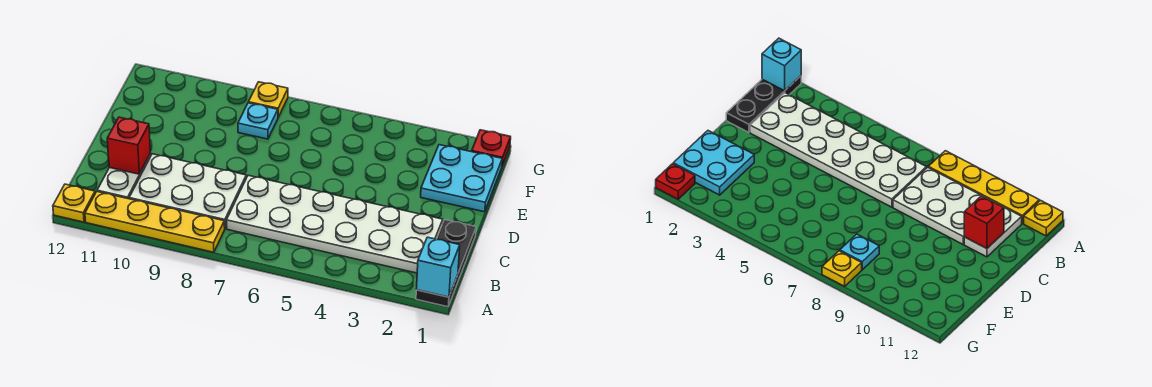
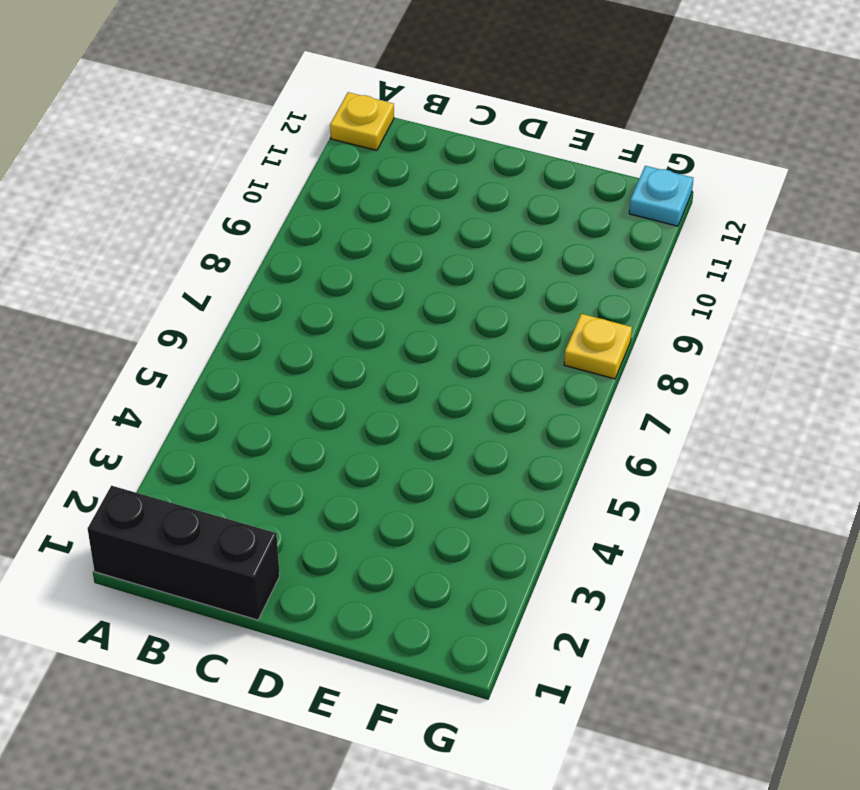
black 1x3 brick [88,486,280,620] -> black 1x3 plate [416,220,476,307]
cyan 1x1 plate [629,166,693,226] -> cyan 1x1 plate moved to [238,103,278,139]
none -> yellow 1x4 plate [85,192,225,252]
none -> white 2x6 plate [226,175,443,273]
none -> white 2x3 plate [129,154,246,228]

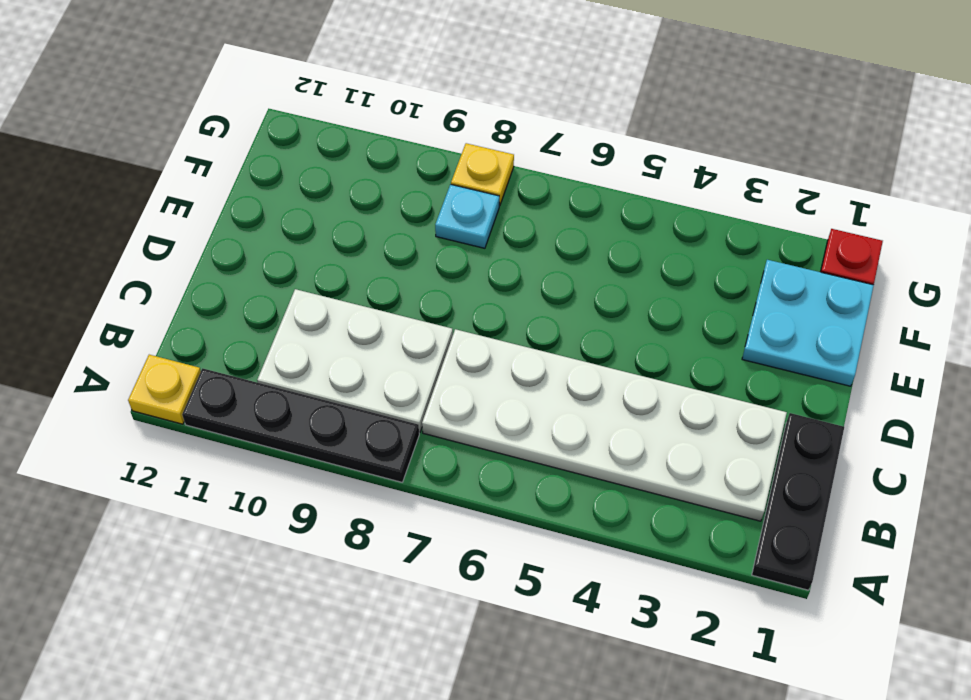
black 1x4 plate [182,368,419,482] -> yellow 1x4 plate [85,192,225,252]
none -> white 1x2 plate [97,154,151,199]
none -> cyan 1x1 brick [416,237,460,297]
none -> red 1x1 brick [107,117,150,174]

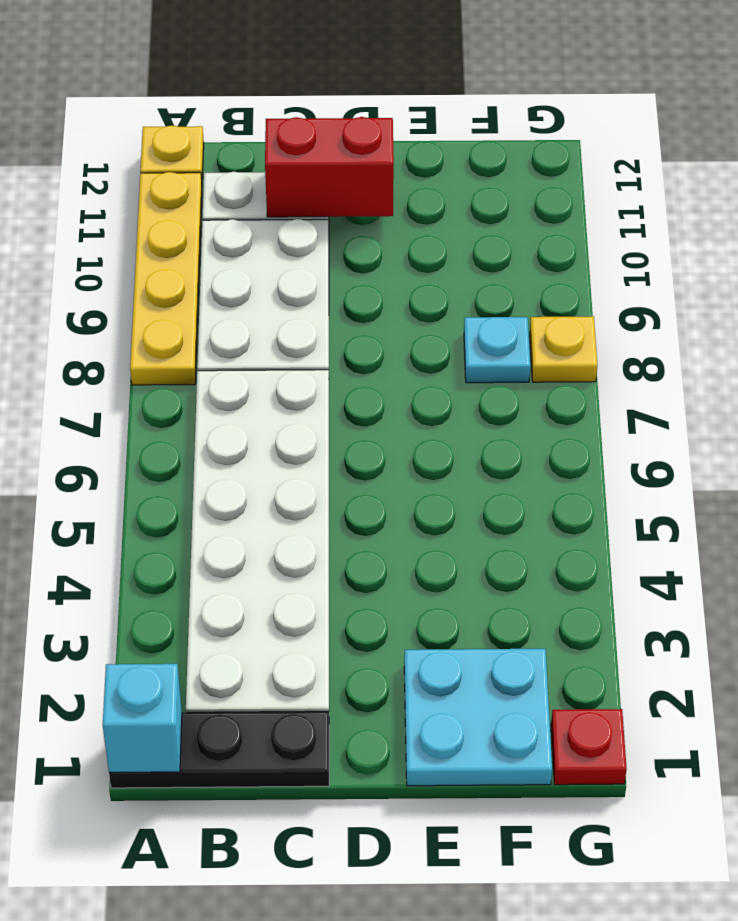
red 1x2 brick [265,117,394,217] -> red 1x1 brick [107,117,150,174]

